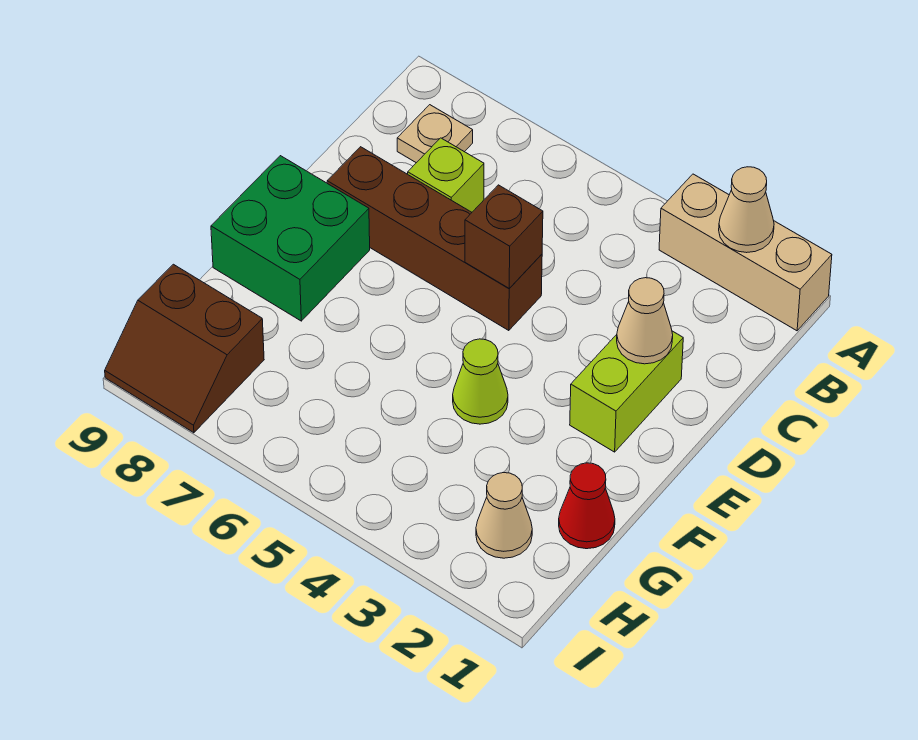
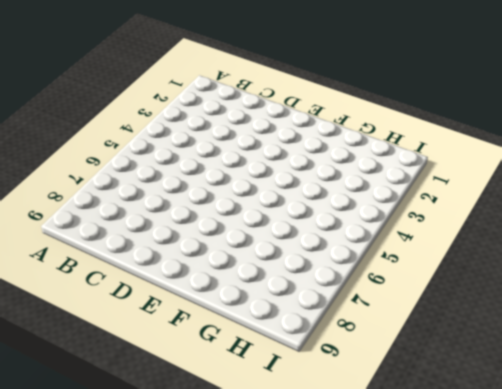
none -> tan 1x3 brick [659,174,832,331]
none -> tan 1x1 plate [397,105,473,163]
none -> lime 1x1 brick [408,138,484,212]

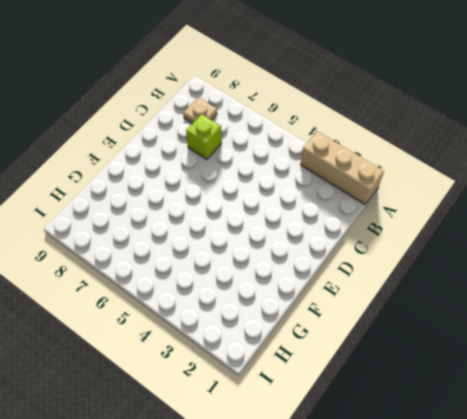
none -> lime 1x2 brick [570,331,683,452]
none -> brown 1x4 brick [327,147,542,330]
none -> green 2x2 brick [211,156,370,321]

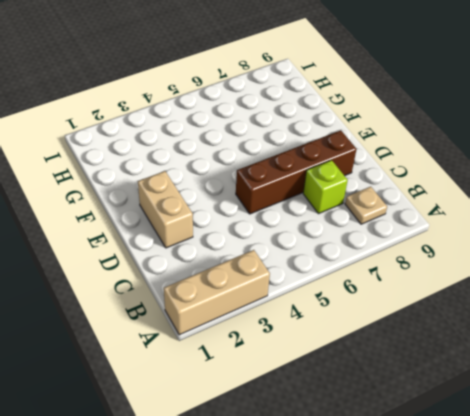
tan 1x2 brick [138,171,193,248] -> lime 1x2 brick [570,331,683,452]
none -> green 2x2 brick [211,156,370,321]
none -> lime 1x1 cone [453,339,508,424]
none -> red 1x1 cone [559,463,615,549]

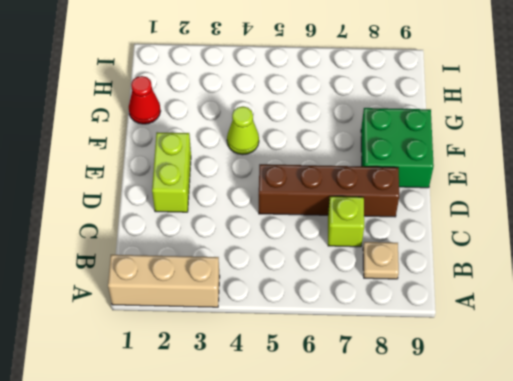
none -> tan 1x1 cone [476,473,532,558]
none -> brown 2x2 slope [105,264,264,433]
none -> tan 1x1 cone [719,167,774,253]

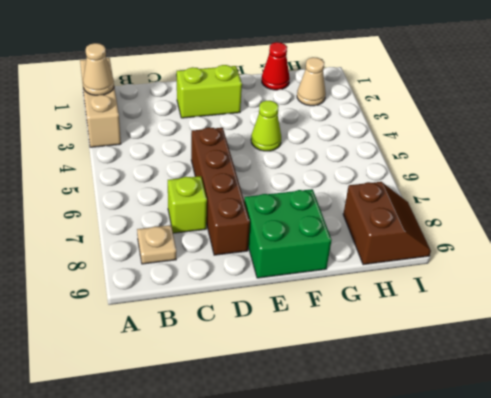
none -> tan 1x1 cone [617,278,673,364]
none -> brown 1x1 brick [465,185,543,288]

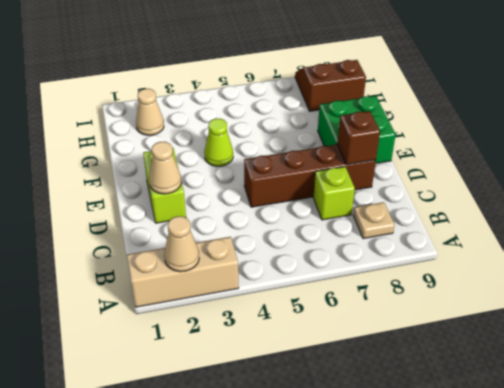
brown 1x1 brick [337,111,380,165] -> brown 1x1 brick moved to [465,185,543,288]
none -> red 1x1 cone [559,463,615,549]

